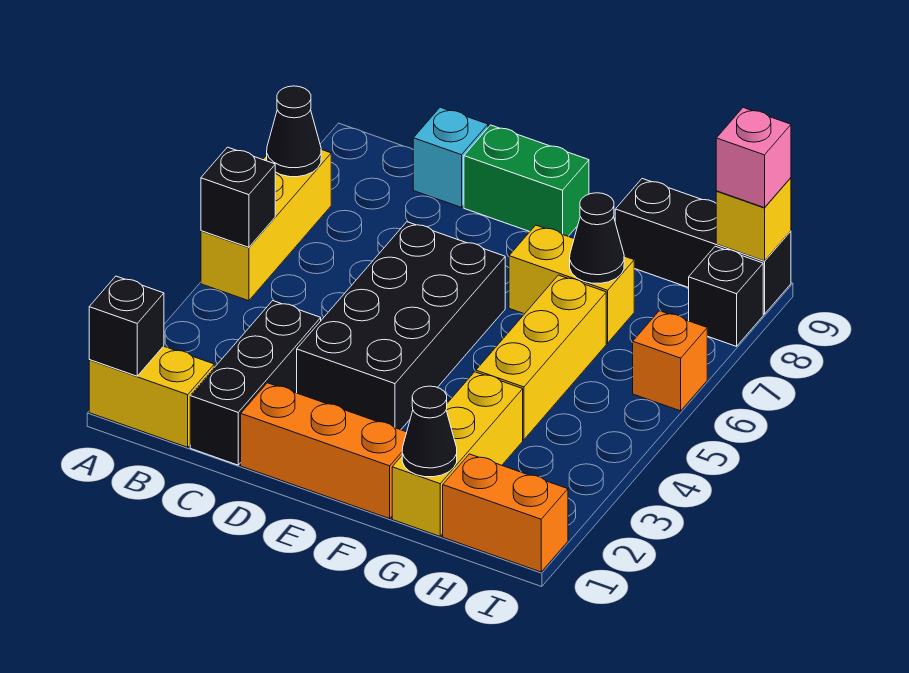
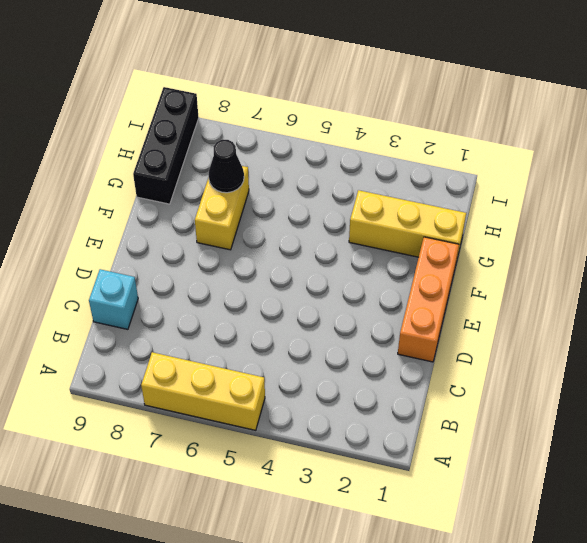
none -> yellow 1x2 brick [89,346,214,447]
none -> black 1x3 brick [190,301,321,465]
none -> black 2x4 brick [297,222,505,430]

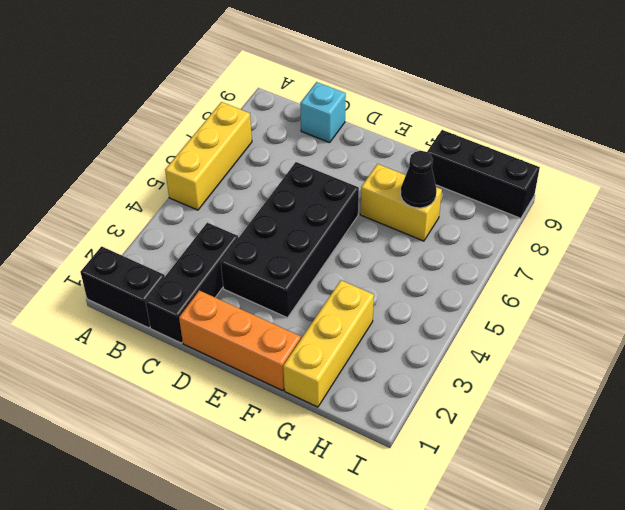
black 1x2 brick [80,246,165,328] -> yellow 1x2 brick [89,346,214,447]
none -> green 1x2 brick [464,125,589,236]
none -> yellow 1x3 brick [476,275,606,440]
none -> orange 1x2 brick [443,454,568,572]

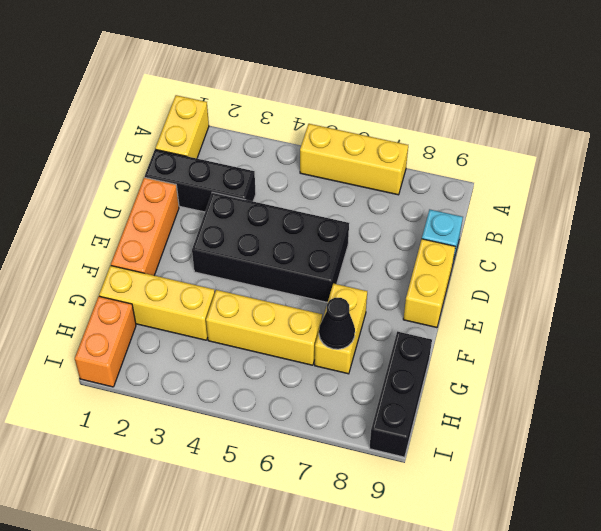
yellow 1x2 brick [403,239,456,328] -> green 1x2 brick [464,125,589,236]
none -> orange 1x1 brick [633,311,707,411]
none -> black 1x1 brick [689,246,763,346]
none -> black 1x1 brick [89,276,164,376]

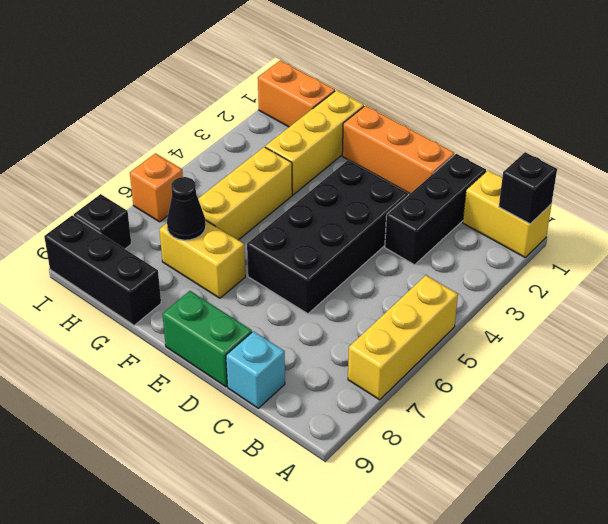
none -> black 1x1 brick [201,147,275,247]
none -> black 1x1 cone [267,86,321,177]
none -> black 1x1 cone [402,386,457,477]

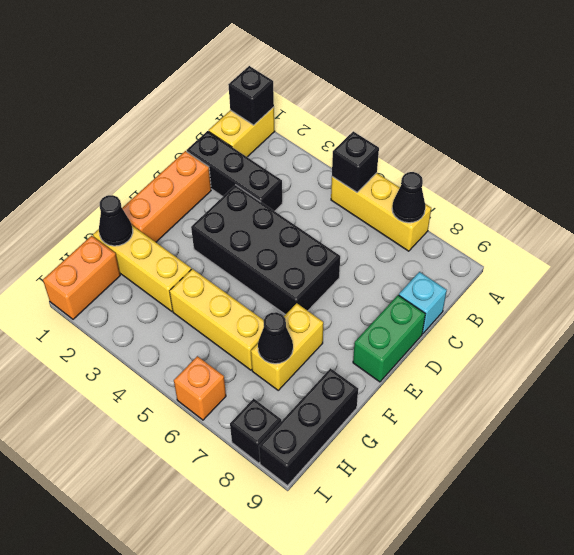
none -> yellow 1x1 brick [716,178,791,261]
none -> pink 1x1 brick [716,108,791,208]

